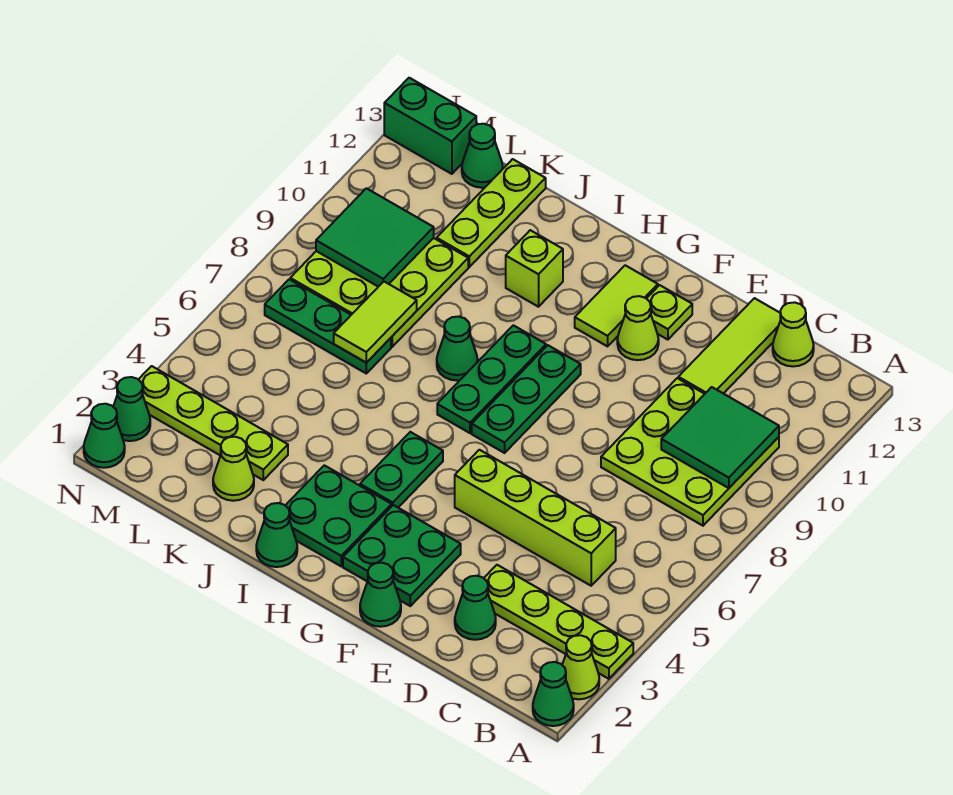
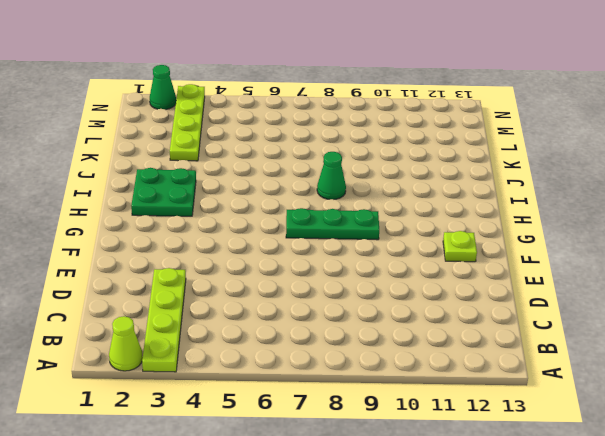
none -> green 1x1 cone [533,662,574,726]
none -> lime 3x3 plate [601,378,779,526]
none -> lime 1x4 brick [455,450,616,586]
none -> lime 1x1 cone [773,302,814,366]

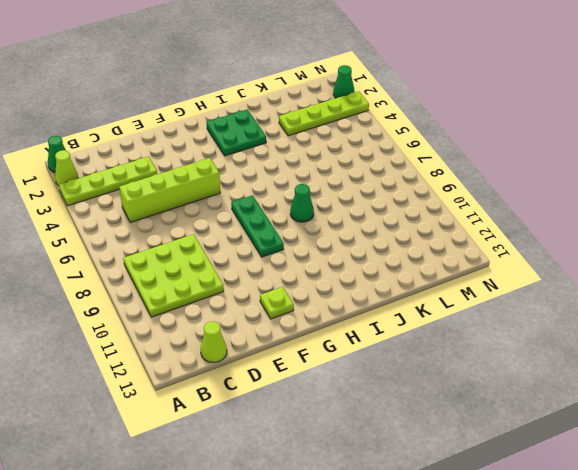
none -> green 1x1 cone [455,576,496,640]
none -> lime 1x3 tile [678,298,781,394]
none -> green 1x1 cone [360,563,401,627]
none -> green 2x2 plate [343,505,461,606]

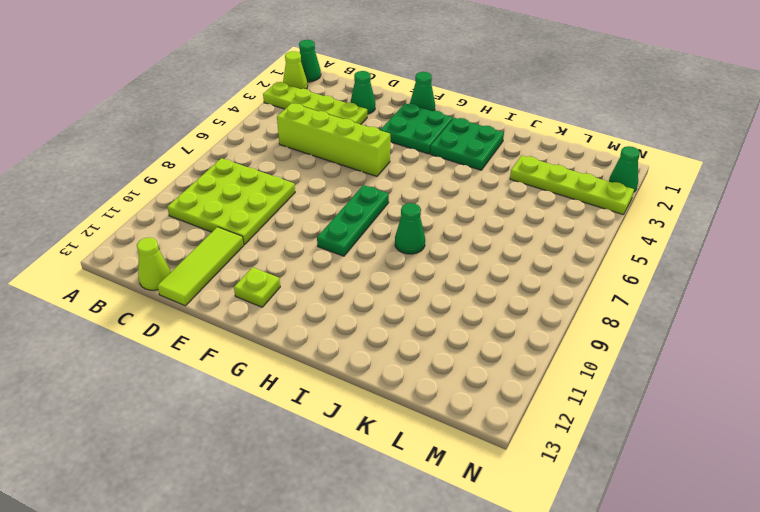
none -> lime 1x1 cone [617,296,659,360]
none -> lime 1x2 tile [575,265,658,346]
none -> green 1x2 plate [360,432,443,507]
none -> green 1x3 plate [437,325,546,433]

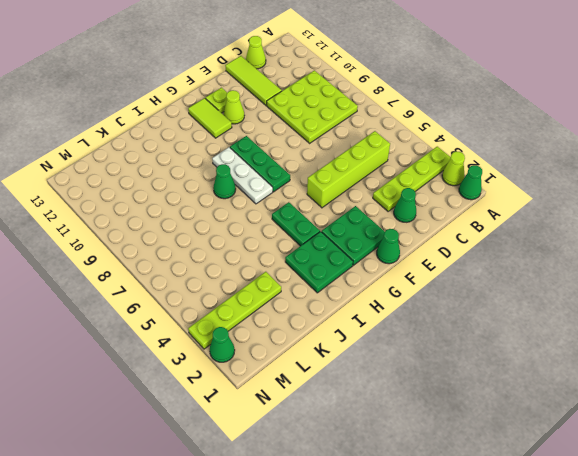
white 1x3 plate [212,147,273,204] -> green 1x3 plate [437,325,546,433]
none -> green 1x1 cone [256,503,297,567]
none -> lime 1x1 brick [506,230,563,307]
none -> lime 1x1 cone [213,437,254,501]
none -> green 1x3 plate [265,279,391,373]

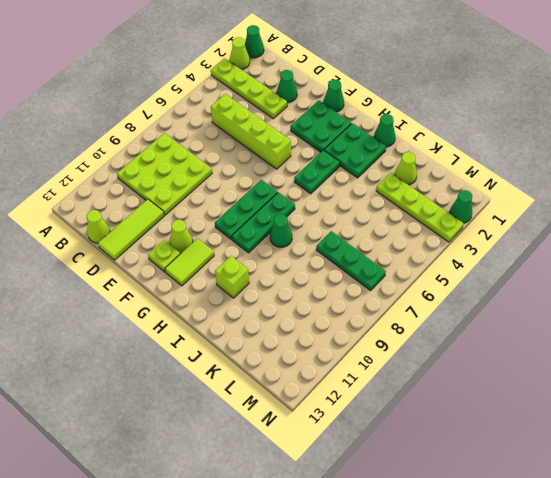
none -> lime 3x3 plate [290,238,468,347]
none -> lime 1x3 plate [437,159,546,267]
none -> green 1x1 cone [462,124,503,188]
none -> green 1x2 brick [384,78,476,174]

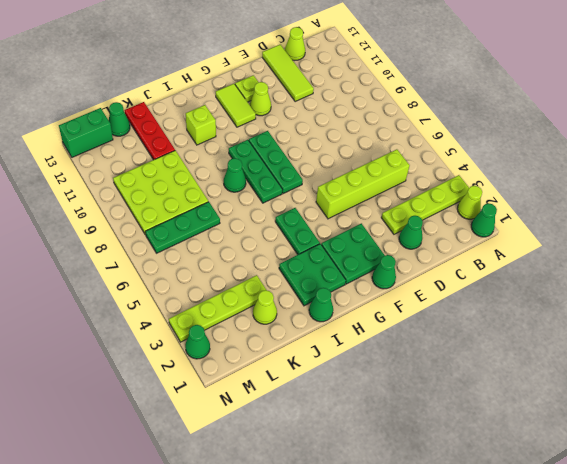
red 1x3 plate [125,102,175,160] -> lime 1x3 plate [437,159,546,267]
none -> lime 3x3 plate [601,378,779,526]
none -> green 1x1 cone [84,404,125,468]
none -> green 2x2 tile [661,387,779,488]
none -> lime 1x2 tile [334,282,417,363]

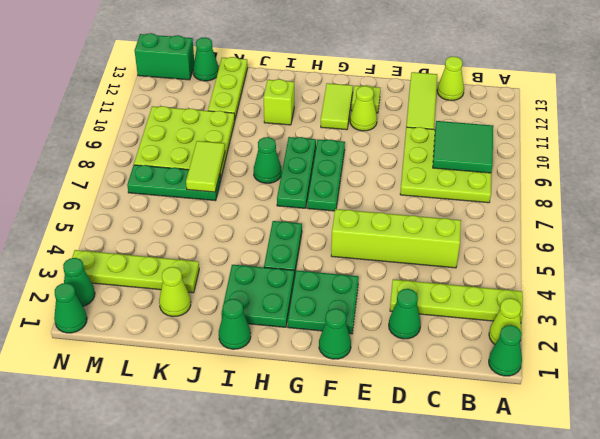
none -> green 2x2 tile [316,188,434,287]

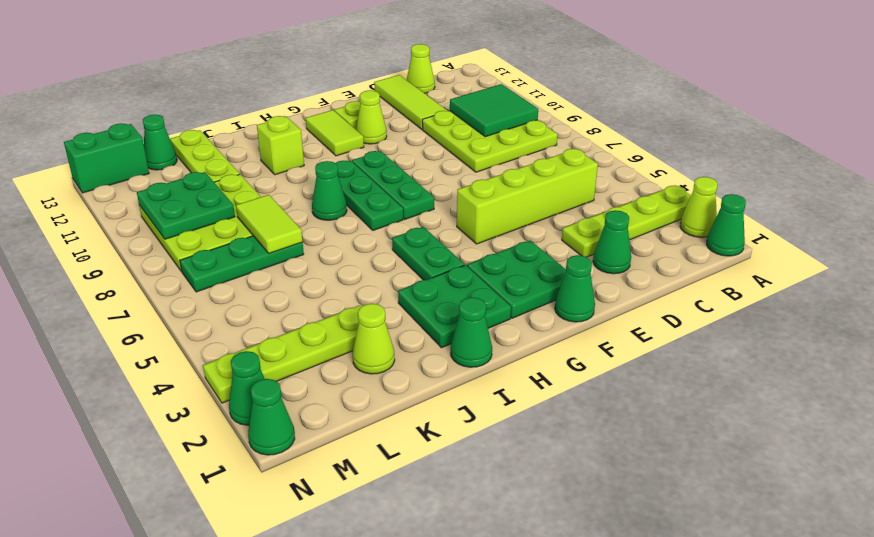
green 2x2 plate [137,172,235,239] -> green 2x2 tile [316,188,434,287]

